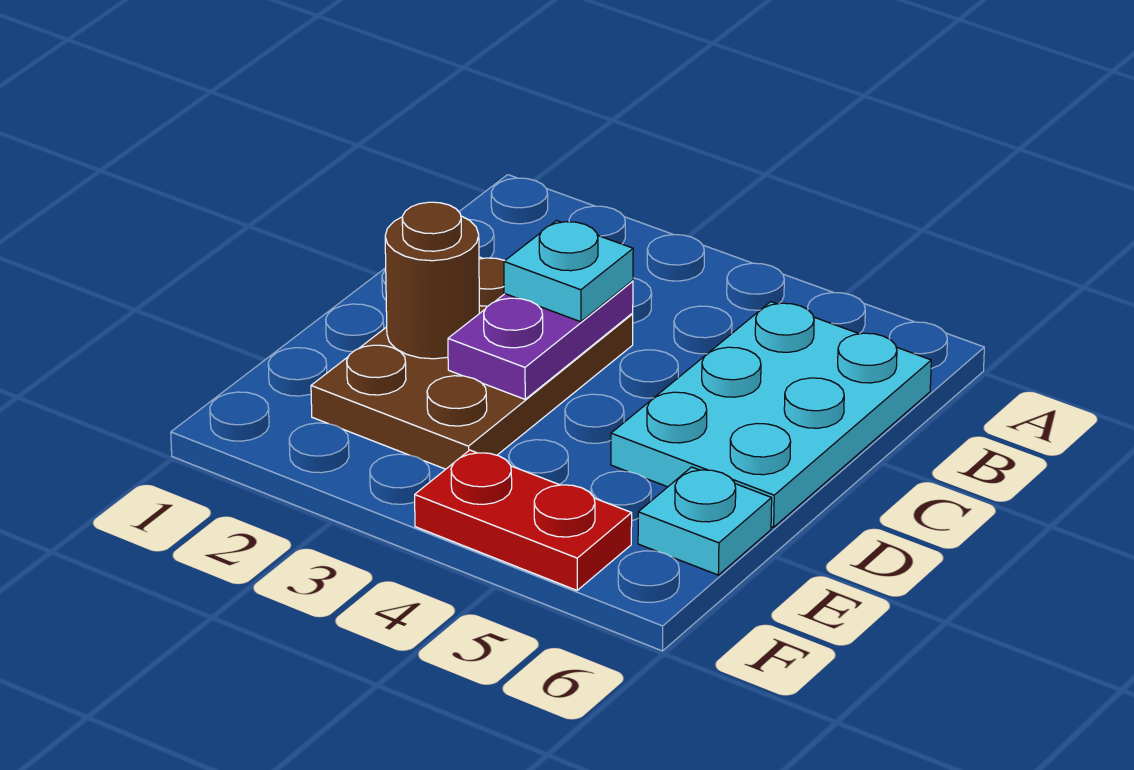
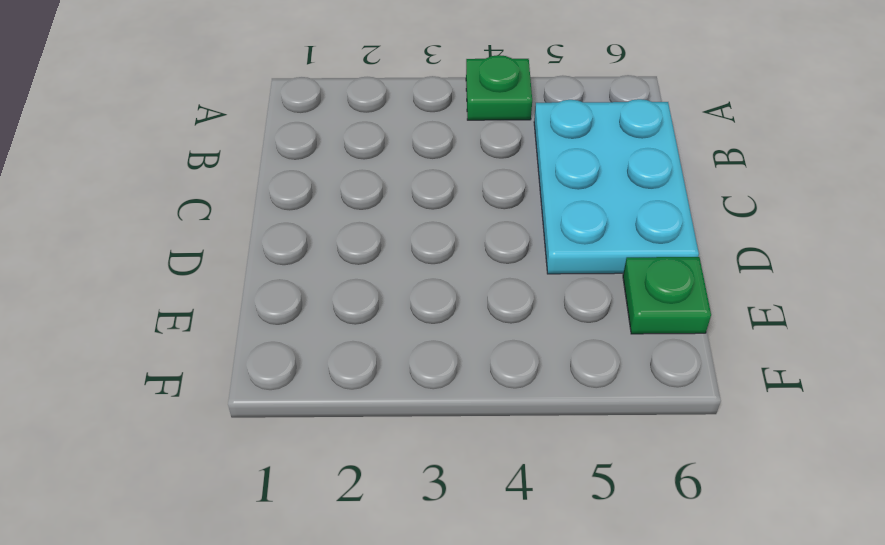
green 1x1 plate [466,55,532,120] -> none
green 1x1 plate [623,257,711,334] -> cyan 1x1 plate [638,467,772,575]
none -> brown 2x3 plate [311,257,633,469]
none -> red 1x2 plate [415,450,632,590]

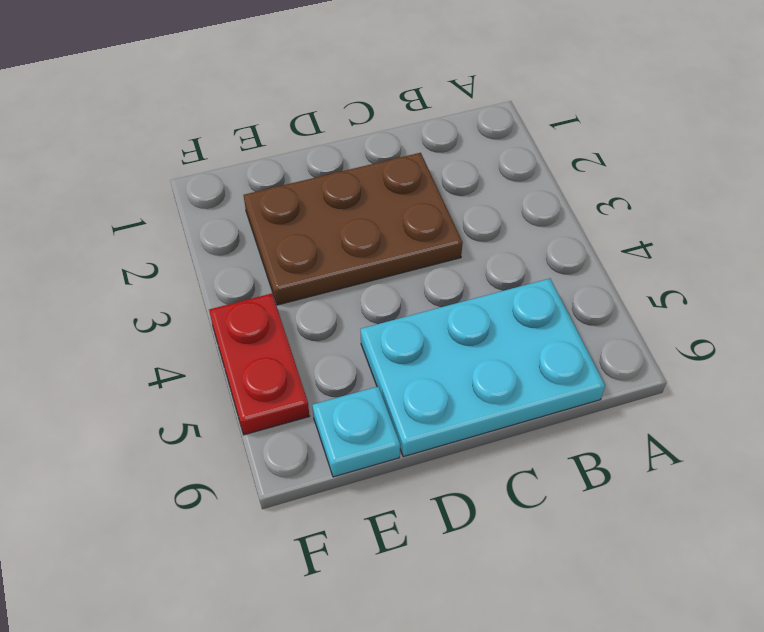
none -> purple 1x2 plate [448,281,633,399]
none -> brown 1x1 round brick [385,202,479,359]

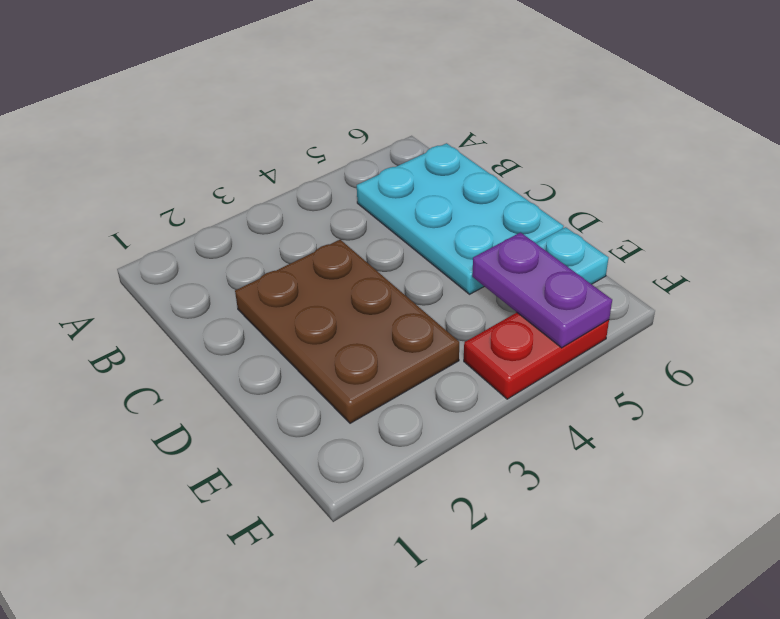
purple 1x2 plate [472,233,612,348] -> purple 1x2 plate moved to [448,281,633,399]
none -> brown 1x1 round brick [385,202,479,359]
none -> cyan 1x1 plate [504,221,633,322]

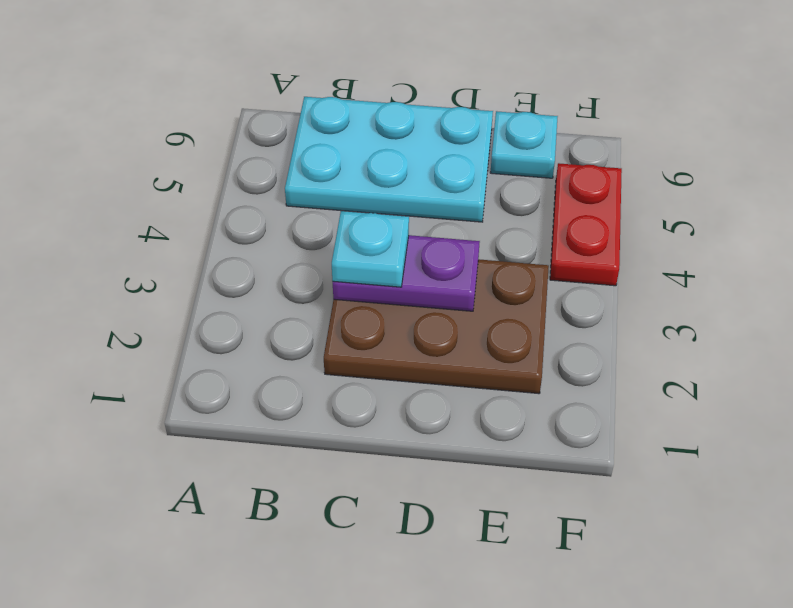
none -> brown 1x1 round brick [385,202,479,359]

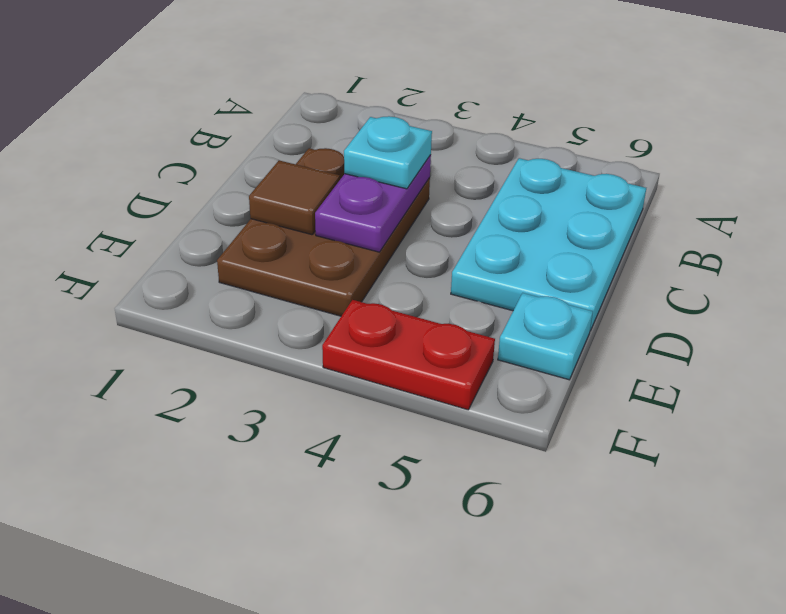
brown 1x1 tile [249,160,340,235] -> brown 1x1 round brick [385,202,479,359]

